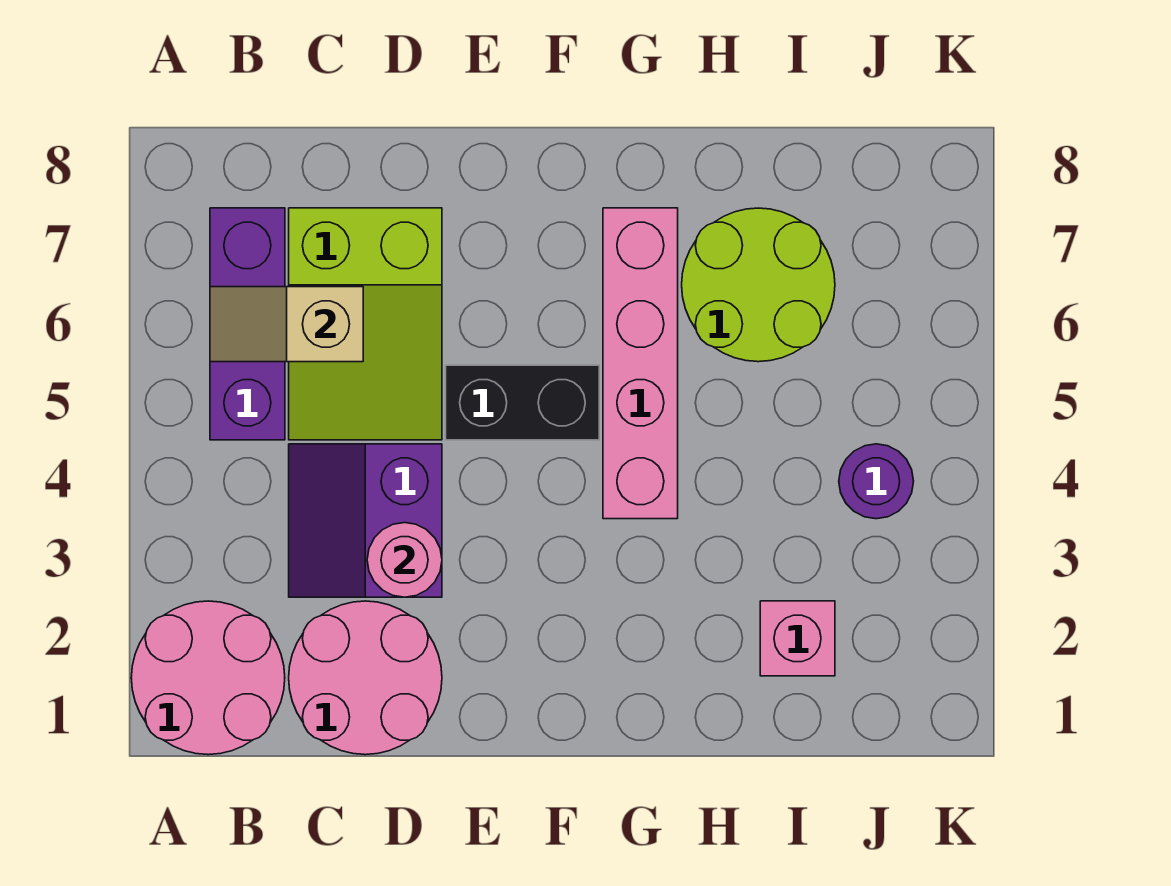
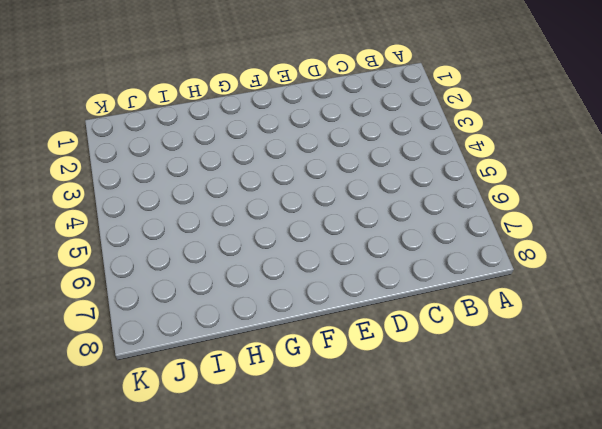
none -> pink 2x2 round brick [131,601,285,755]
none -> purple 1x3 brick [210,208,285,440]
none -> pink 2x2 round brick [289,601,442,755]

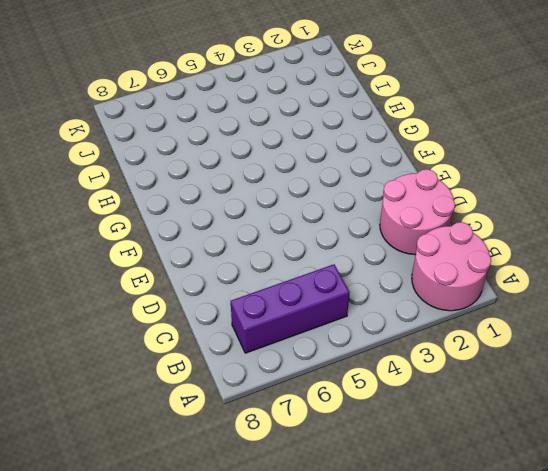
none -> purple 2x2 slope [289,444,442,597]
none -> lime 2x3 slope [289,208,442,440]
none -> black 1x2 brick [446,365,599,440]

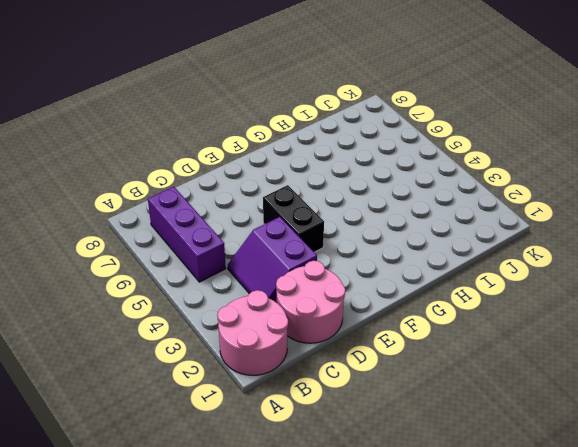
black 1x2 brick [263,185,324,252] -> black 1x2 brick turned to [446,365,599,440]
none -> lime 2x3 slope [289,208,442,440]
none -> pink 1x4 brick [603,208,678,519]
none -> lime 2x2 round brick [682,208,835,362]

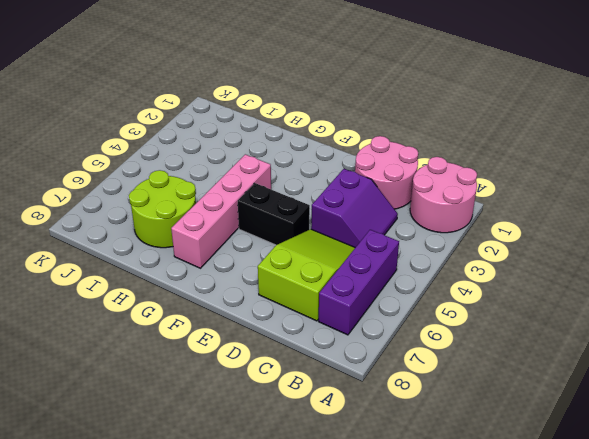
none -> pink 1x1 brick [760,601,835,676]
none -> purple 1x1 round brick [839,444,914,519]
none -> tan 1x2 slope [210,287,363,362]

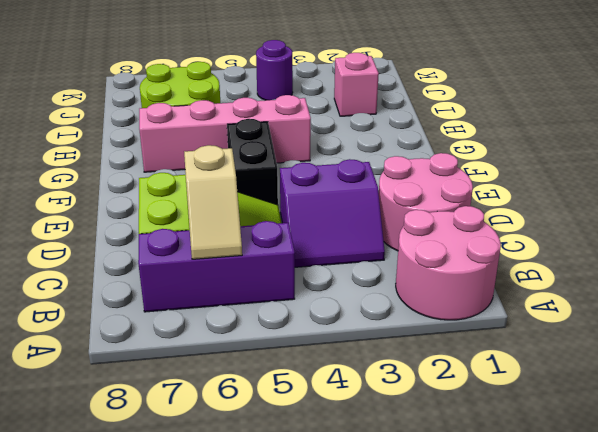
none -> pink 1x1 round brick [367,523,442,597]

